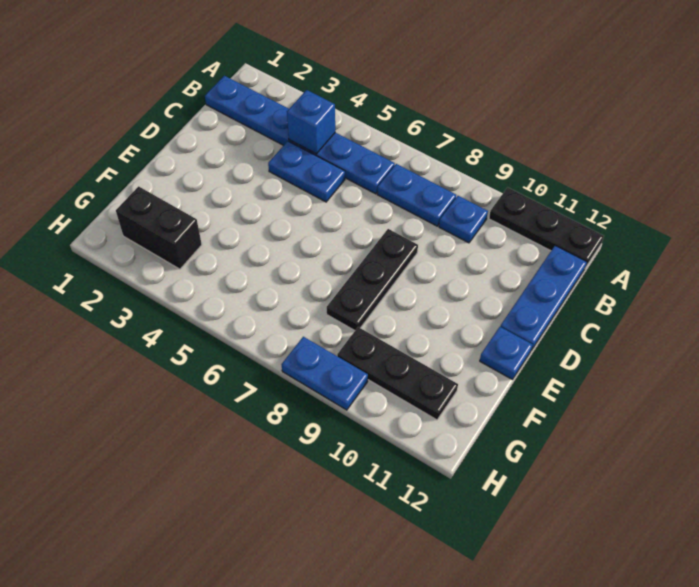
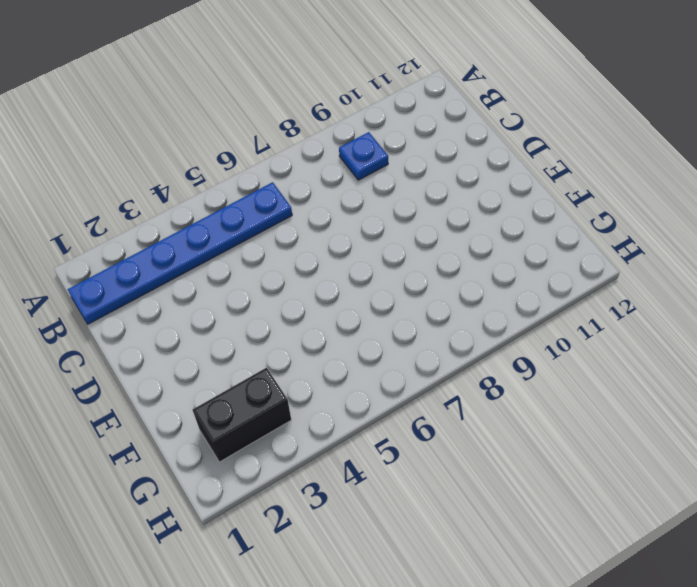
none -> black 1x3 plate [489,187,604,268]
none -> blue 1x2 plate [377,164,456,226]
none -> blue 1x3 plate [500,246,587,350]

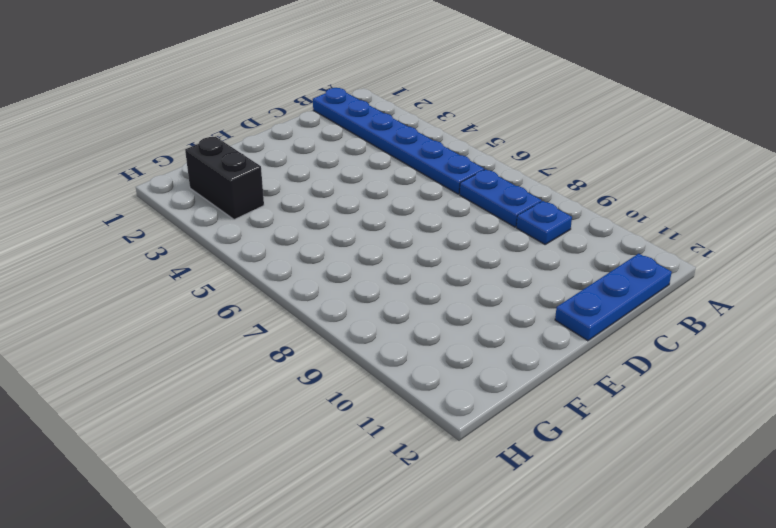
none -> black 1x3 plate [489,187,604,268]
none -> blue 1x2 plate [268,141,345,202]
none -> black 1x3 plate [327,229,418,331]

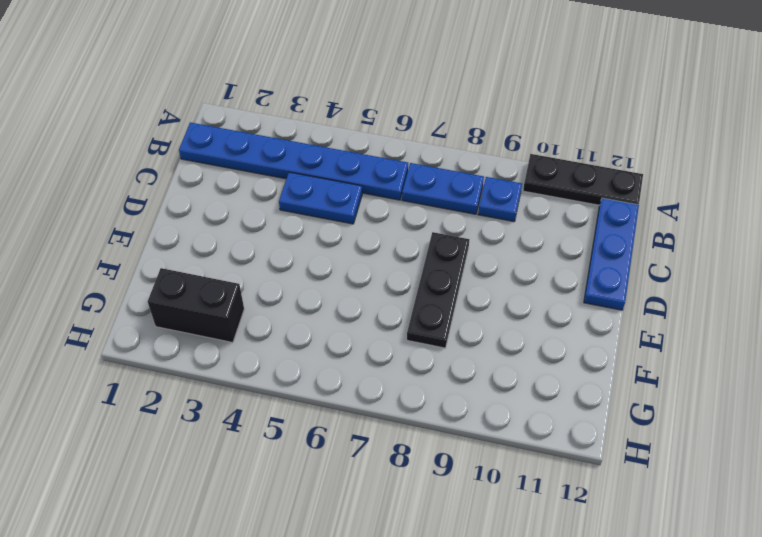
none -> blue 1x1 plate [480,327,532,380]
none -> black 1x3 plate [337,327,458,420]
none -> blue 1x2 plate [282,337,368,410]

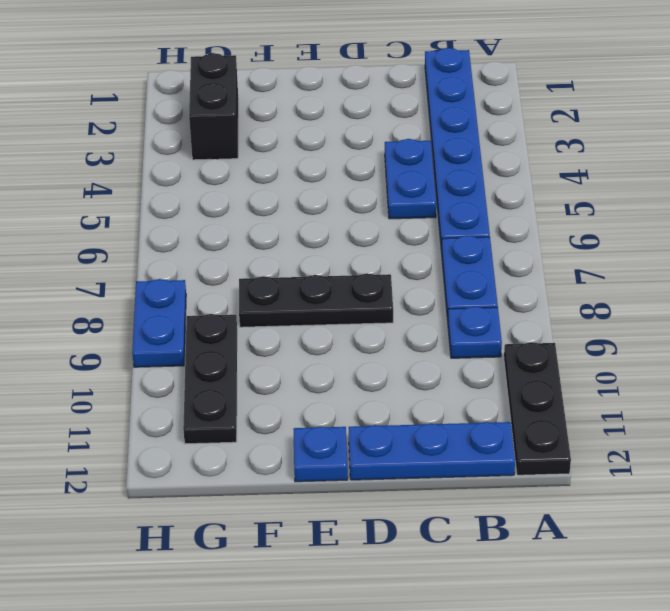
none -> blue 1x1 brick [287,90,335,154]

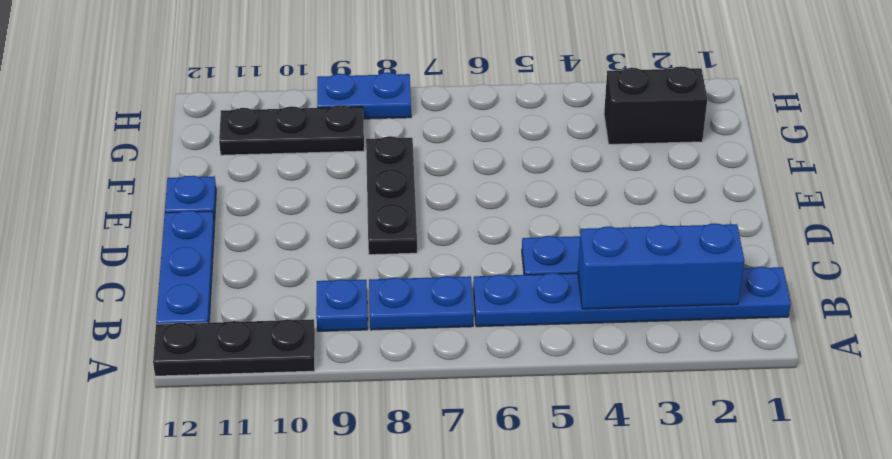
blue 1x3 brick [578,223,744,309] -> blue 1x1 brick [287,90,335,154]

